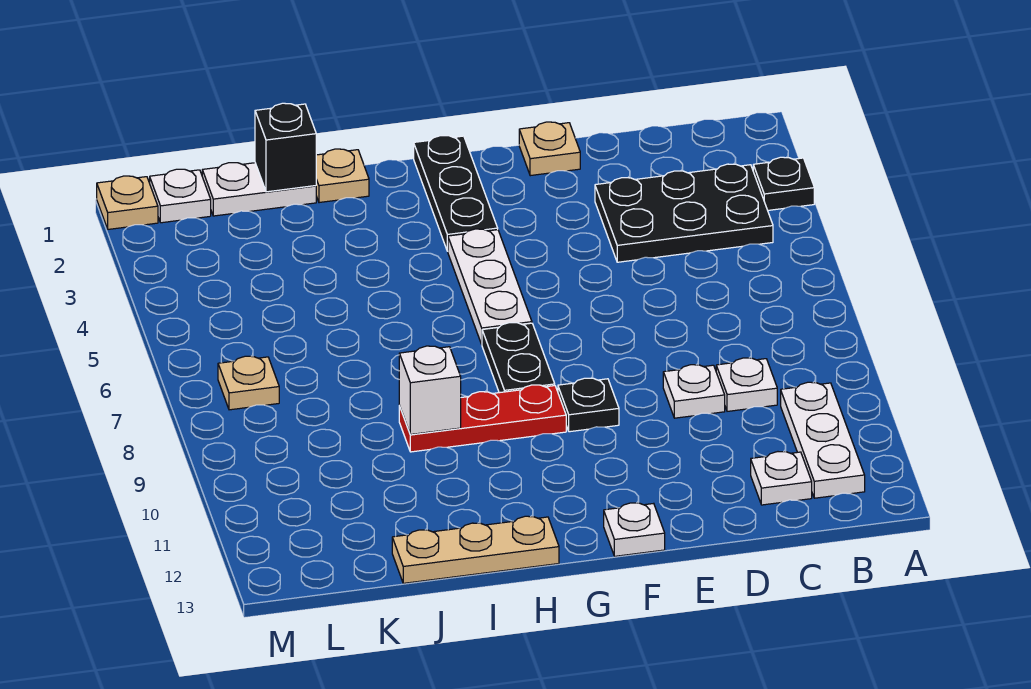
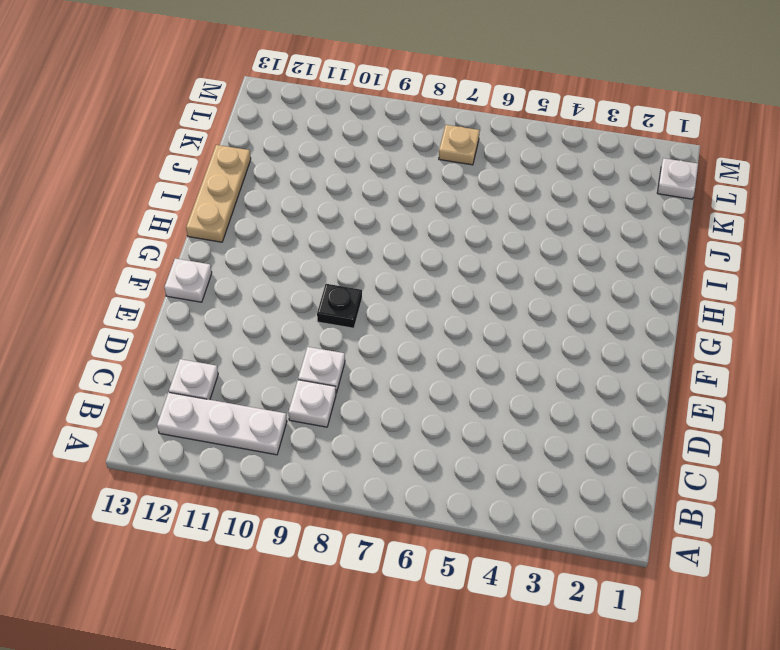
none -> black 1x1 plate [753,157,814,210]
none -> black 2x3 plate [595,164,773,262]
none -> tan 1x1 plate [519,122,580,176]

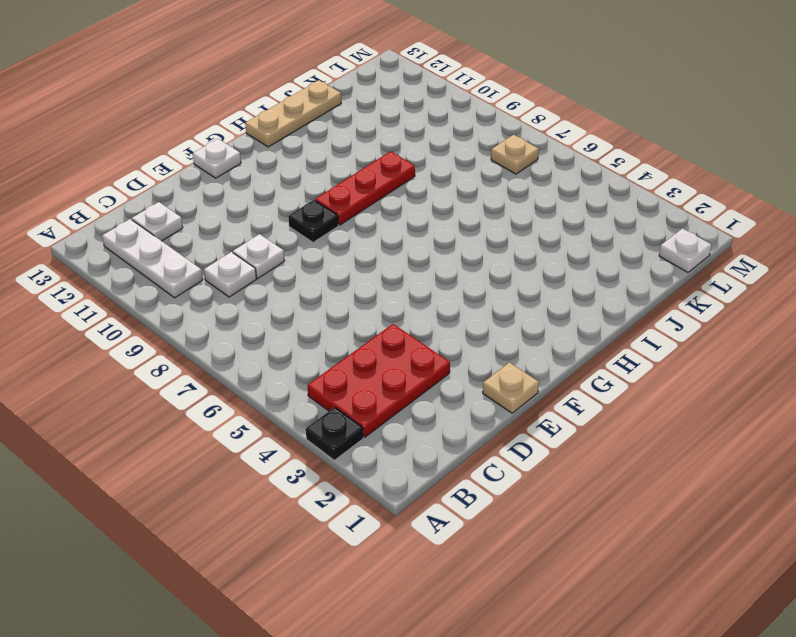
red 2x3 plate [307,324,450,437] -> black 2x3 plate [595,164,773,262]
none -> black 1x3 plate [414,136,498,251]
none -> white 1x3 plate [448,229,532,344]
none -> black 1x2 plate [482,323,555,393]

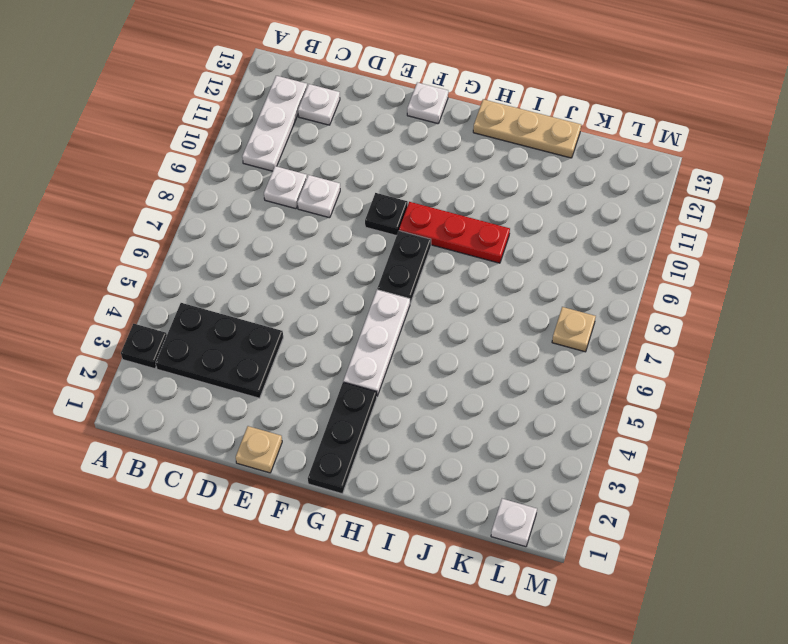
none -> tan 1x1 plate [316,149,369,203]
none -> white 1x2 plate [202,163,316,216]
none -> tan 1x1 plate [97,176,158,229]

